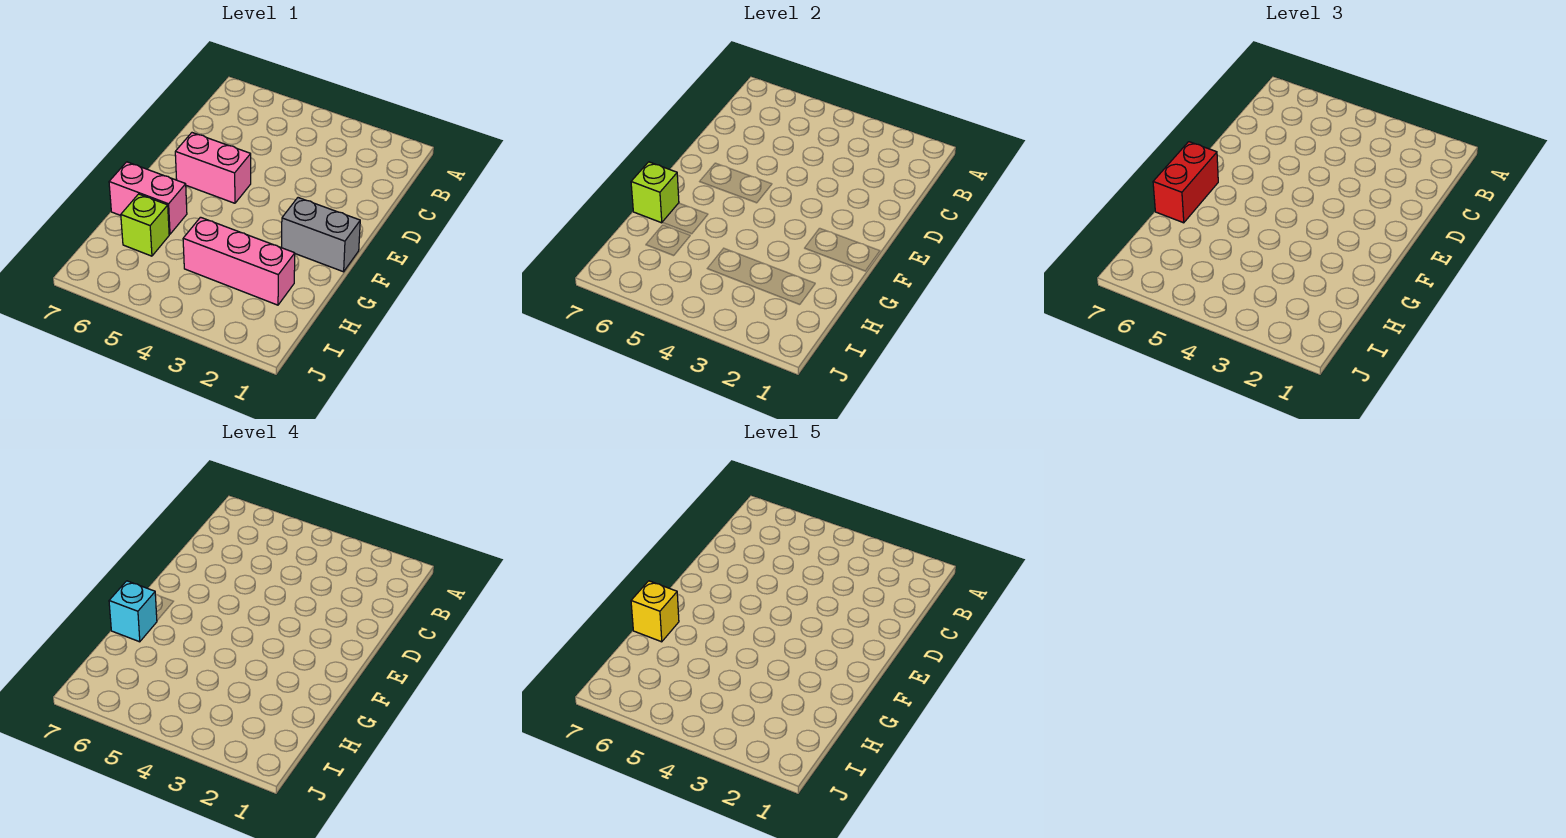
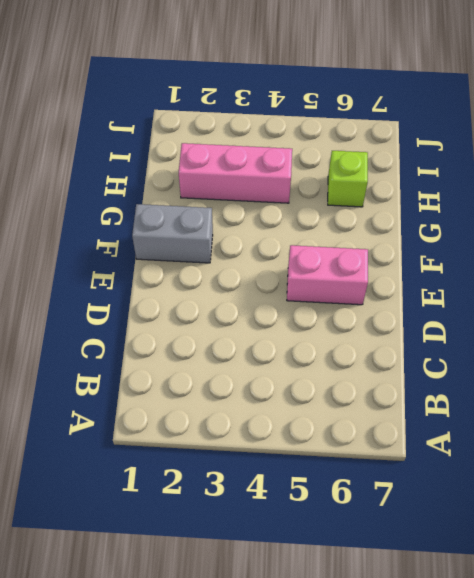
none -> pink 1x2 brick [109,162,187,234]
none -> lime 1x1 brick [631,162,679,223]

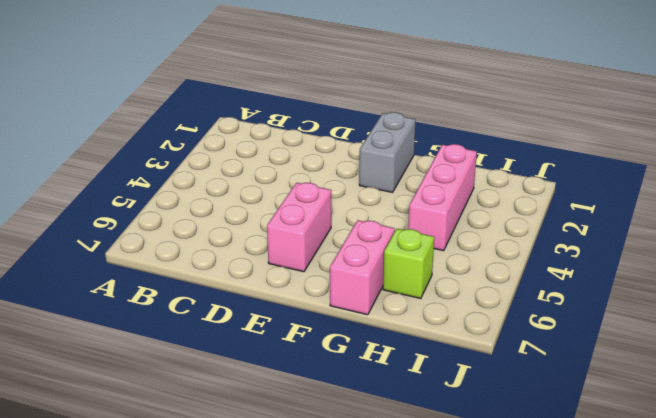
none -> lime 1x1 brick [631,162,679,223]
none -> red 1x2 brick [1153,142,1218,223]

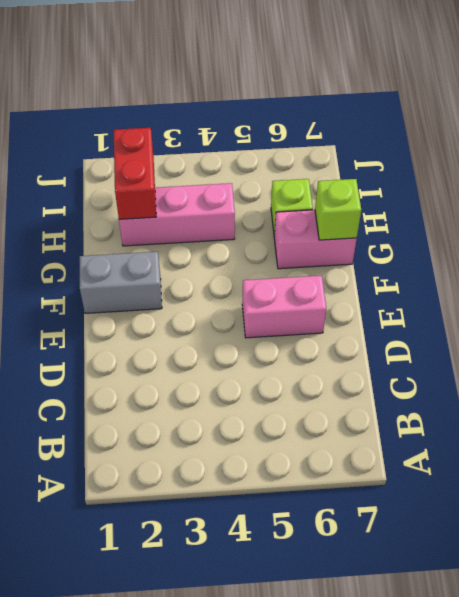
red 1x2 brick [113,128,156,219] -> red 1x2 brick moved to [1153,142,1218,223]
none -> cyan 1x1 brick [109,581,157,642]
none -> yellow 1x1 brick [631,581,679,642]

